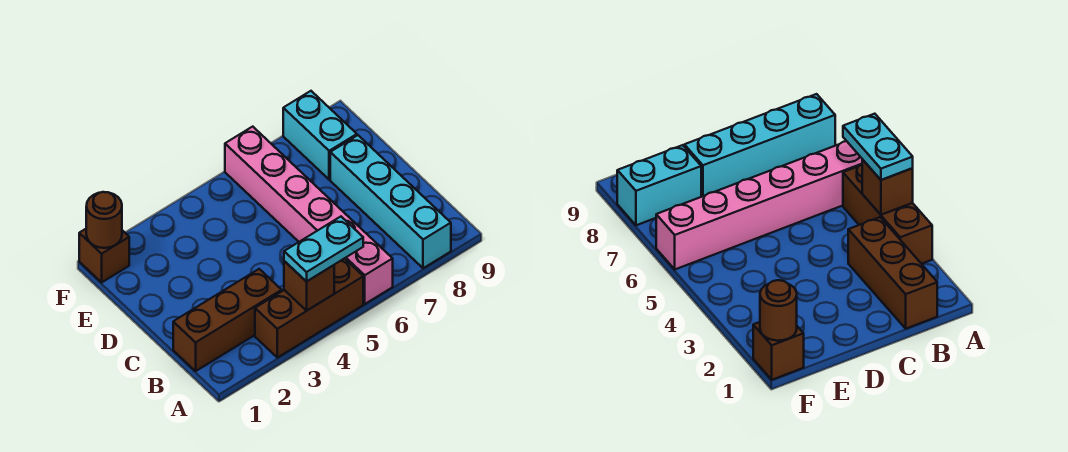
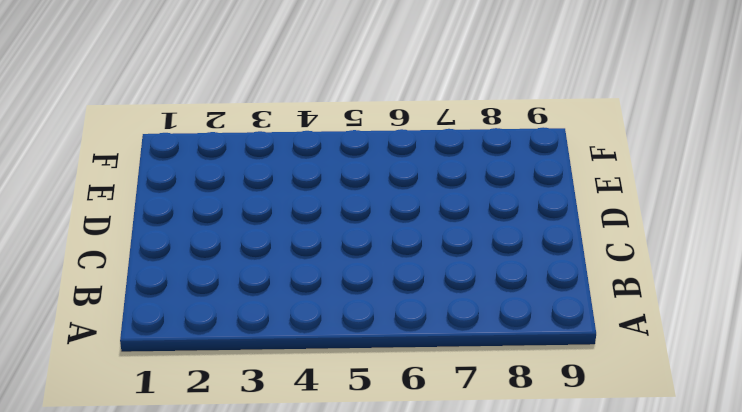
none -> brown 1x3 brick [255,258,363,358]
none -> pink 1x6 brick [225,127,393,304]

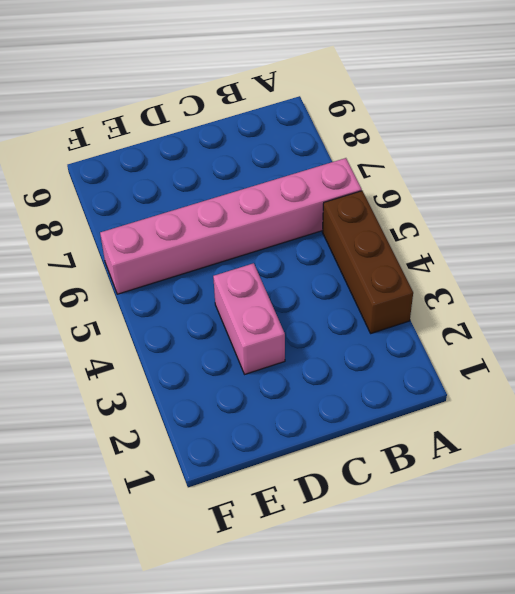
pink 1x2 brick [213,263,285,374] -> none
none -> cyan 1x4 brick [330,135,451,268]
none -> brown 1x3 brick [173,269,282,371]

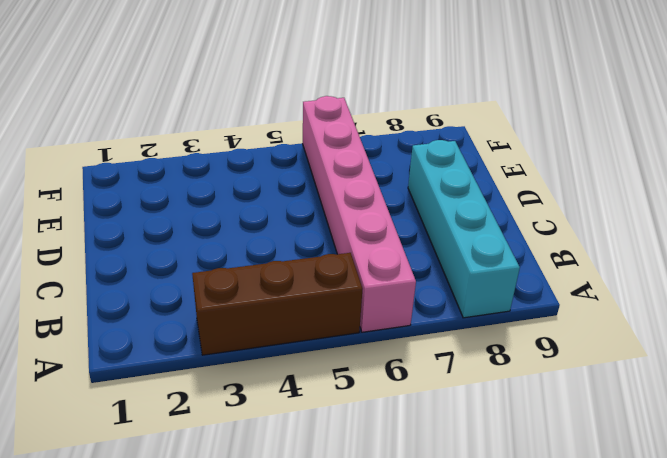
none -> brown 1x3 brick [173,269,282,371]
none -> cyan 1x2 brick [283,91,357,180]

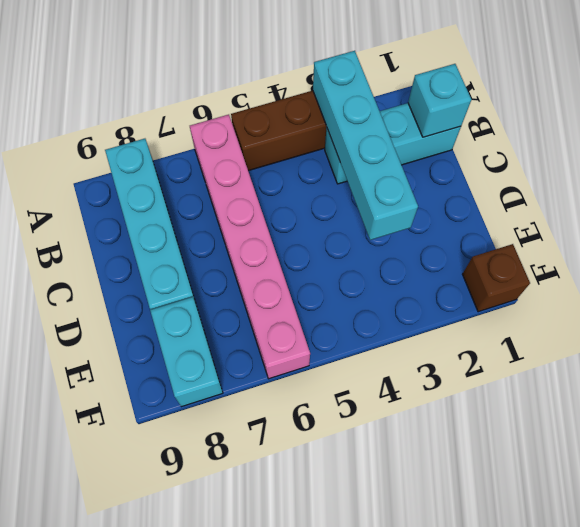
cyan 1x4 brick [313,51,418,240] -> none
cyan 1x3 brick [325,103,461,184] -> brown 1x3 brick [173,269,282,371]
cyan 1x1 brick [408,64,471,137] -> none
none -> brown 1x1 brick [284,261,334,311]
none -> brown 1x1 round brick [86,192,122,248]

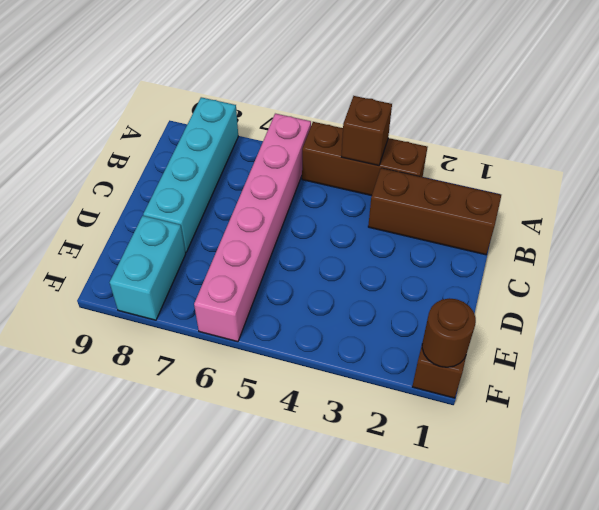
none -> cyan 1x2 plate [284,217,363,282]

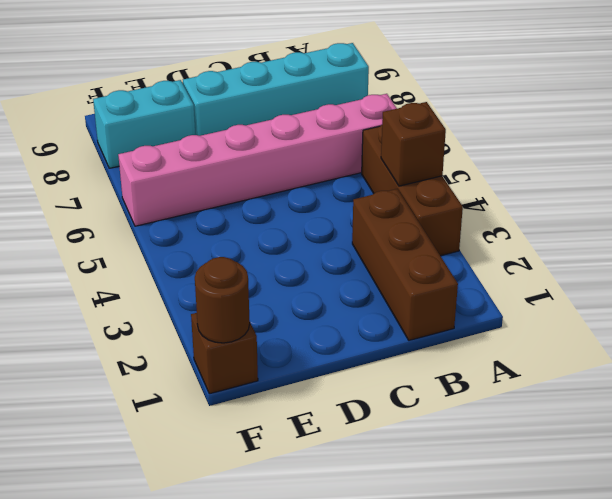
none -> cyan 1x2 plate [284,217,363,282]

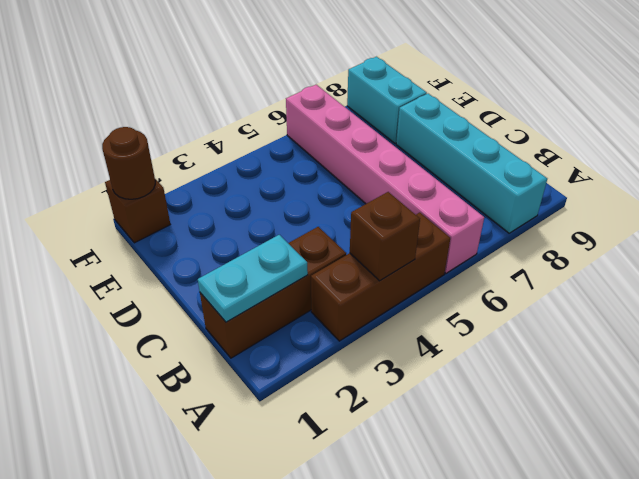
cyan 1x2 plate [198,235,308,322] -> cyan 1x2 plate moved to [284,217,363,282]

